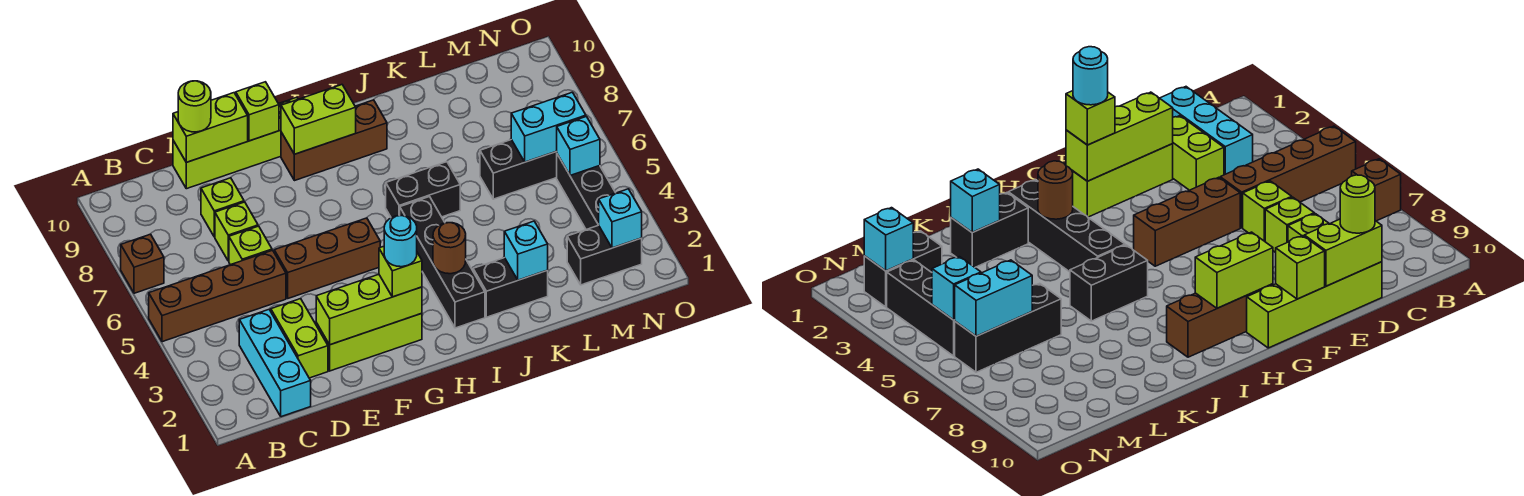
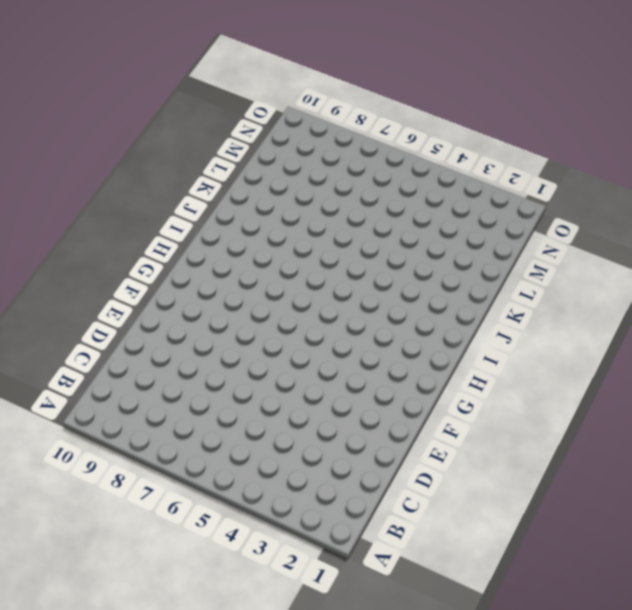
none -> brown 1x4 brick [149,250,286,342]
none -> brown 1x1 brick [121,234,164,293]
none -> cyan 1x3 brick [239,310,311,417]

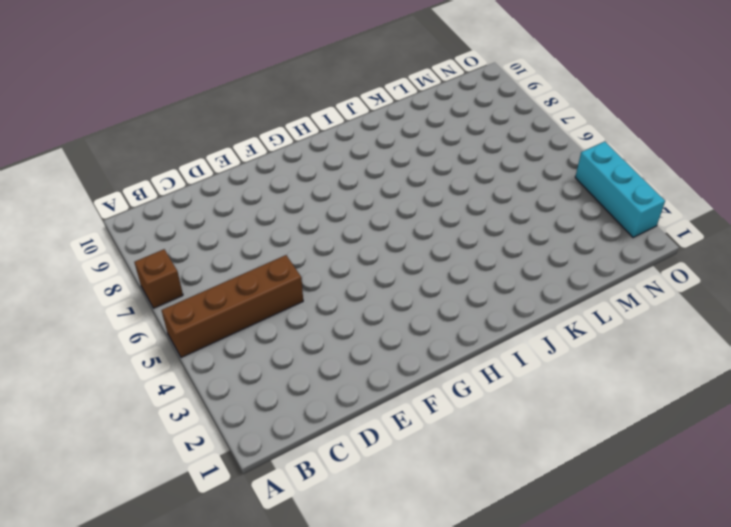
cyan 1x3 brick [575,142,665,238] -> cyan 1x3 brick moved to [239,310,311,417]
none -> lime 1x2 brick [271,299,328,378]
none -> lime 1x1 brick [229,226,272,265]
none -> lime 1x1 brick [215,202,258,261]

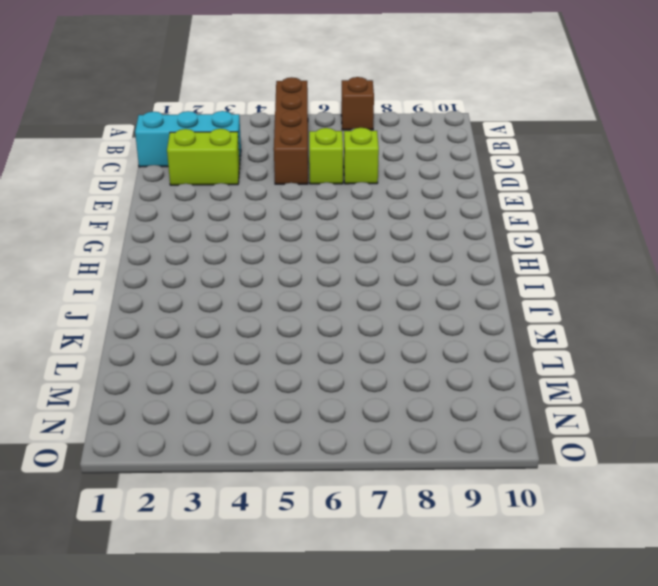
none -> lime 1x1 brick [201,178,244,237]
none -> lime 1x4 brick [173,97,298,189]
none -> lime 1x3 brick [316,313,422,371]

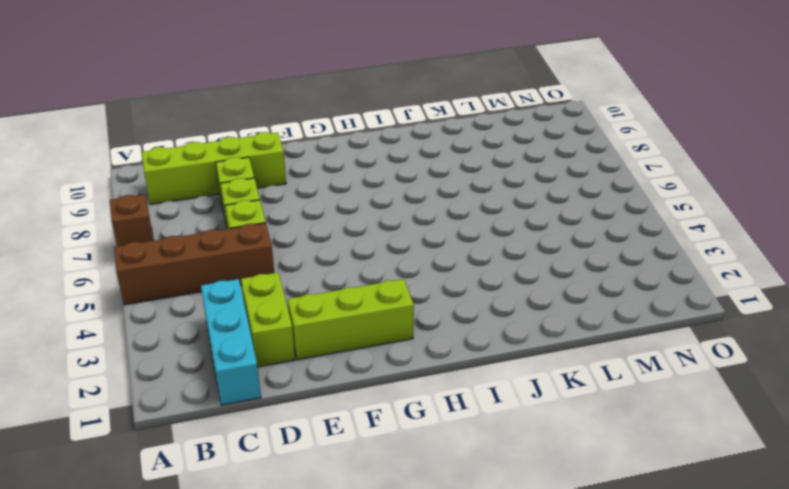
lime 1x4 brick [142,132,286,204] -> lime 1x4 brick moved to [173,97,298,189]
none -> brown 1x3 brick [274,218,380,298]
none -> brown 1x3 brick [281,100,387,181]
none -> black 1x4 brick [400,197,485,328]

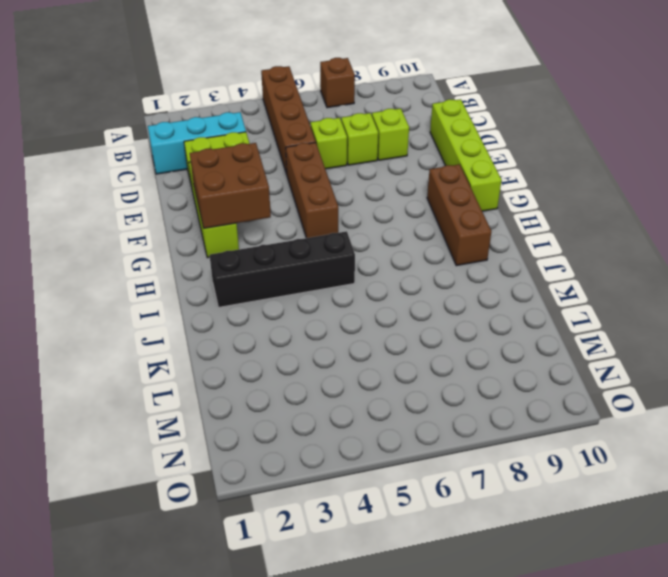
brown 2x2 brick [190,143,271,228] -> lime 1x3 brick [316,274,422,345]
none -> black 1x2 brick [386,162,460,218]
none -> black 1x2 brick [473,258,548,317]
none -> black 1x3 brick [480,140,557,199]

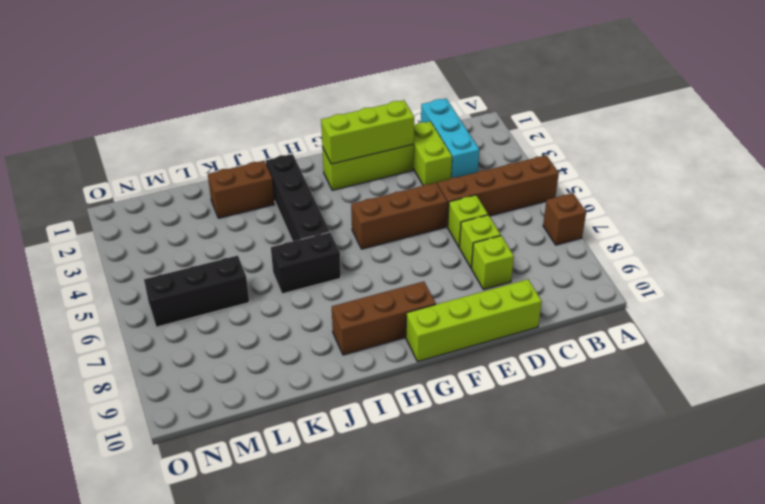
brown 1x2 brick [208,161,275,218] -> black 1x2 brick [473,258,548,317]
none -> black 1x2 brick [567,225,642,285]
none -> black 1x3 brick [557,154,615,230]
none -> lime 1x2 brick [173,93,248,162]

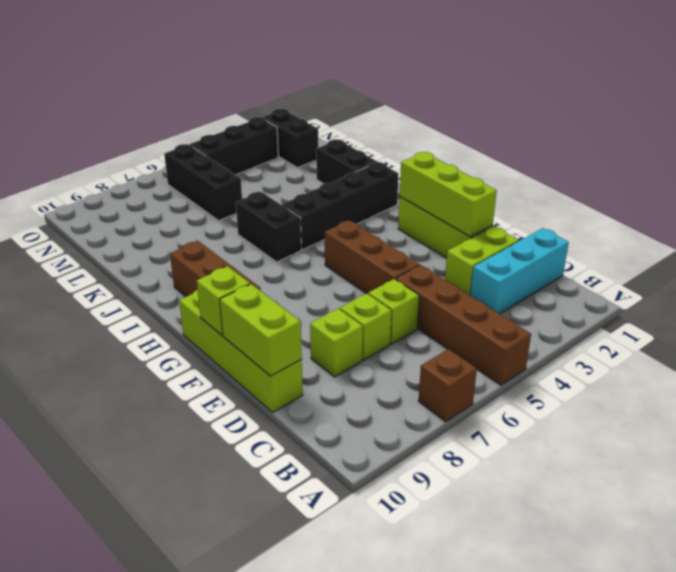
none -> lime 1x2 brick [281,85,356,154]
none -> brown 1x1 round brick [433,223,466,274]
none -> cyan 1x1 brick [504,221,548,280]

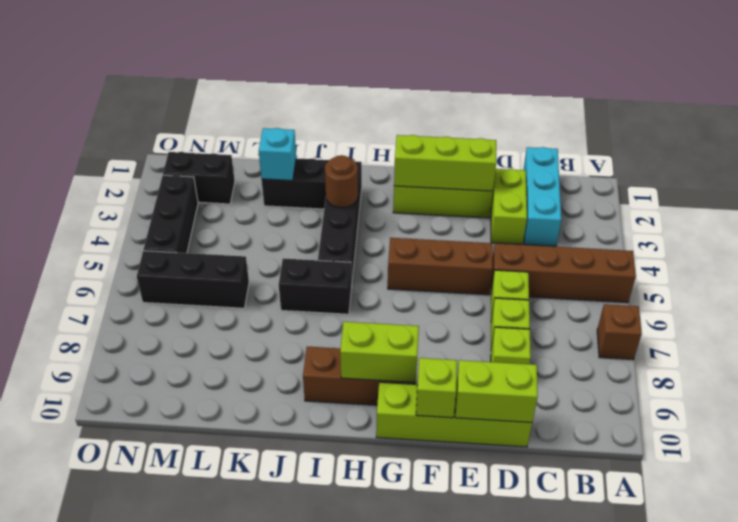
none -> cyan 1x2 brick [511,92,586,162]
none -> cyan 1x1 brick [599,189,642,248]
none -> cyan 1x1 brick [556,117,600,175]

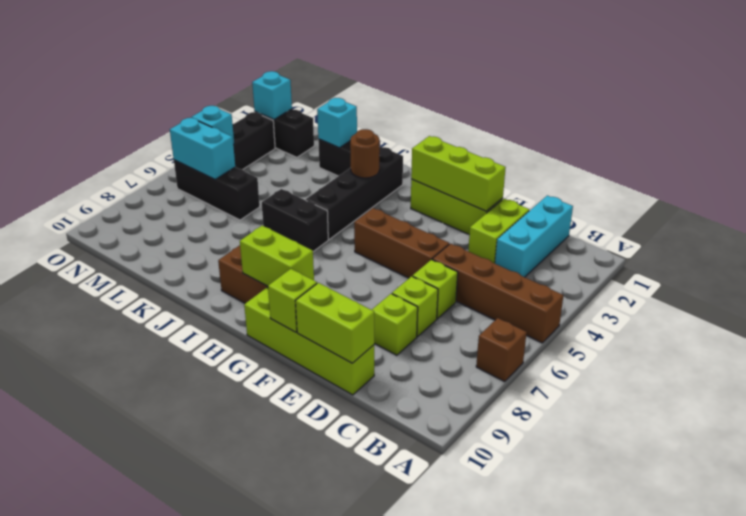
none -> lime 1x1 round brick [178,81,211,132]
none -> lime 1x1 brick [379,246,422,297]
none -> cyan 1x1 round brick [384,216,417,267]

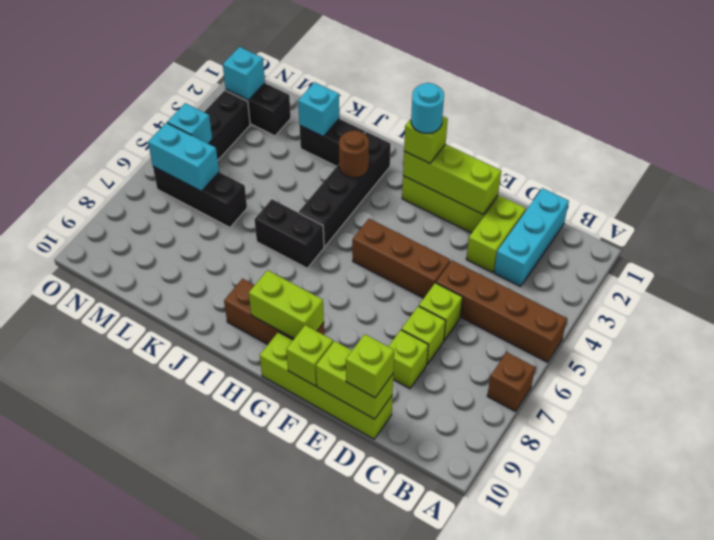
lime 1x1 brick [346,334,394,398] -> lime 1x1 round brick [178,81,211,132]

